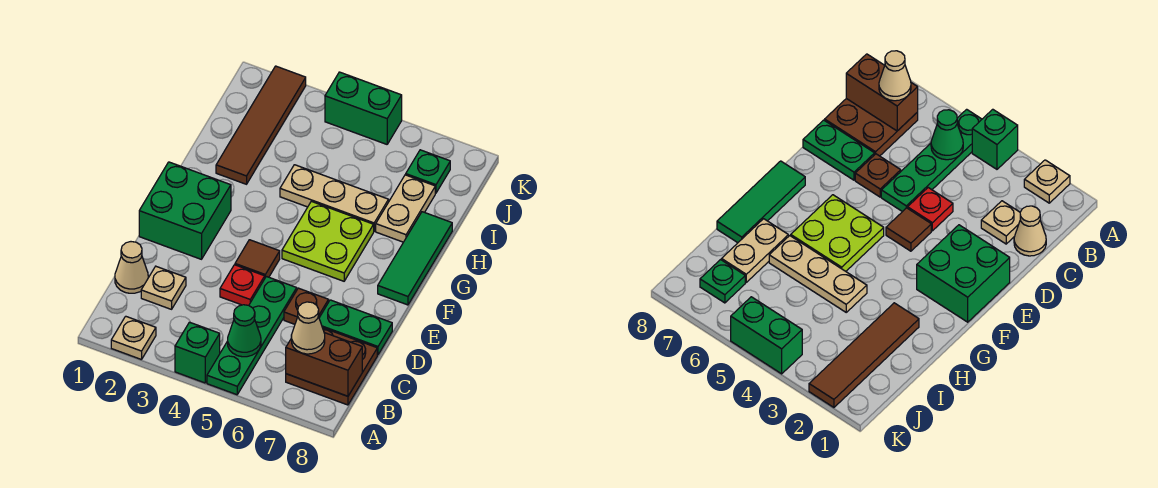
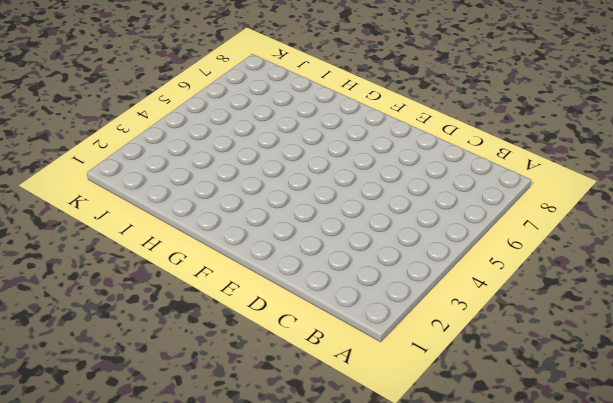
none -> tan 1x1 plate [111,316,156,360]
none -> green 1x1 brick [175,322,220,383]
none -> green 1x4 plate [207,276,297,395]

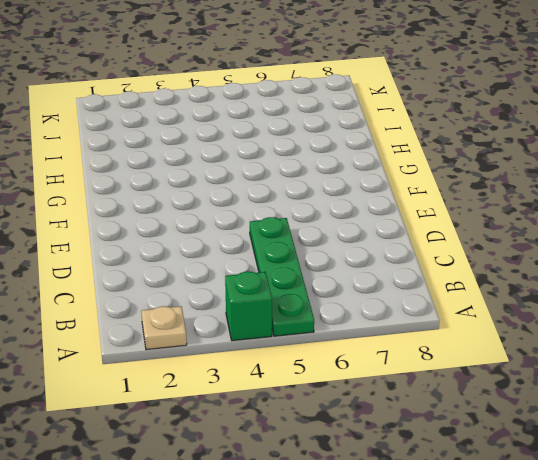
none -> brown 2x2 plate [286,328,377,405]
none -> tan 1x1 cone [115,242,148,293]
none -> tan 1x1 plate [141,266,186,309]

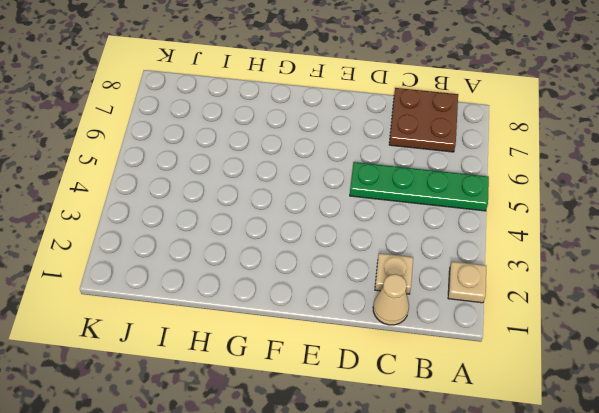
none -> green 1x1 brick [175,322,220,383]
none -> red 1x1 plate [220,265,265,305]
none -> brown 1x1 plate [284,288,329,324]

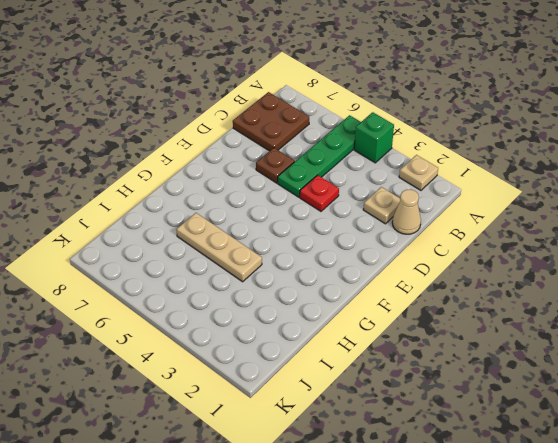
none -> green 1x2 plate [319,300,392,355]
none -> green 2x2 brick [139,162,231,259]
none -> brown 1x1 tile [235,240,280,277]

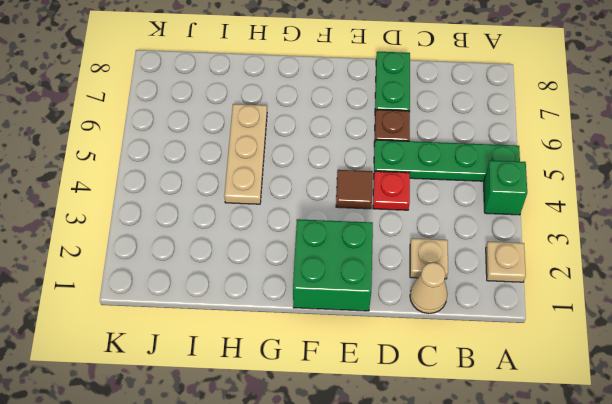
none -> brown 2x2 plate [286,328,377,405]
none -> lime 2x2 plate [282,201,374,281]
none -> green 1x3 tile [378,212,452,305]

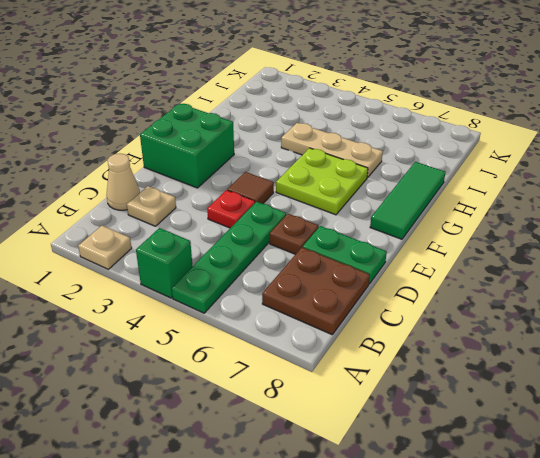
none -> brown 1x4 tile [216,66,306,184]
none -> tan 1x2 plate [376,175,435,242]
none -> green 1x1 plate [406,150,450,193]

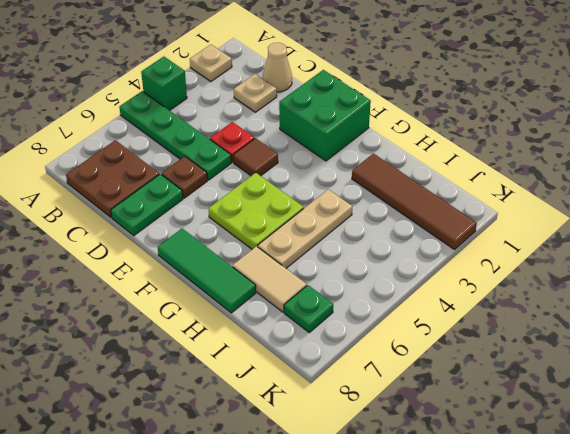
tan 1x2 tile [233,246,307,312] -> tan 1x2 plate [376,175,435,242]
none -> green 1x2 brick [325,72,402,144]
none -> green 1x1 cone [228,305,261,357]
none -> brown 1x2 brick [286,333,362,396]

